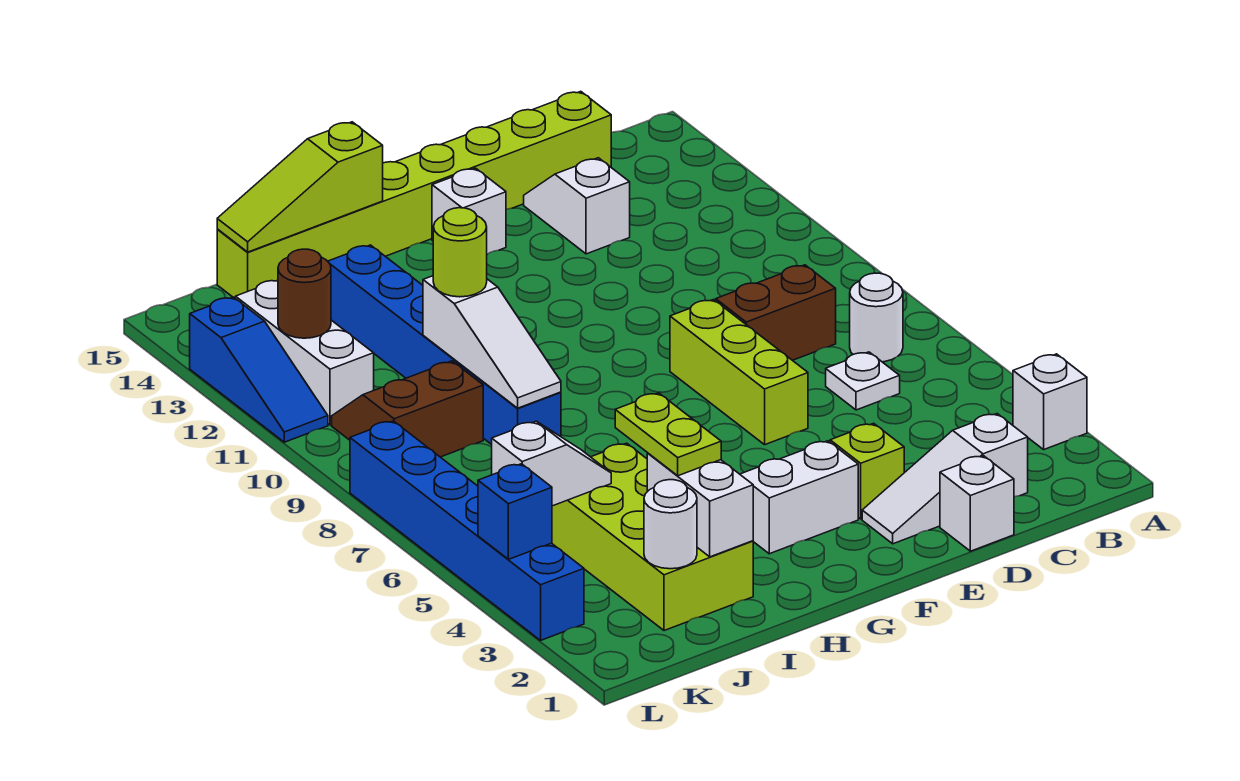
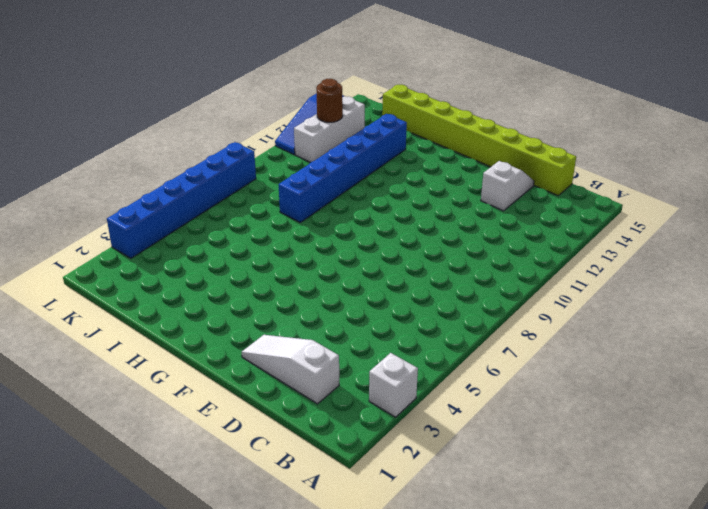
none -> white 1x1 round brick [850,273,903,362]
none -> white 1x1 plate [826,352,900,410]
none -> brown 1x2 brick [716,265,836,360]

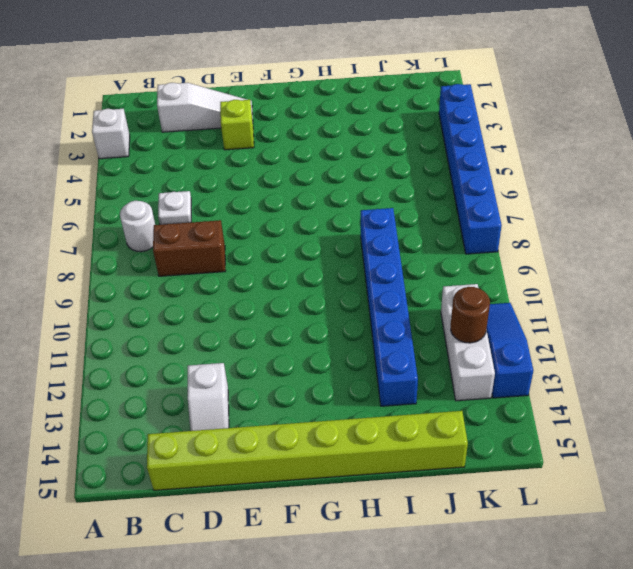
none -> white 1x1 brick [940,456,1014,551]
none -> lime 1x3 brick [670,300,808,445]
none -> white 1x2 brick [740,441,858,554]

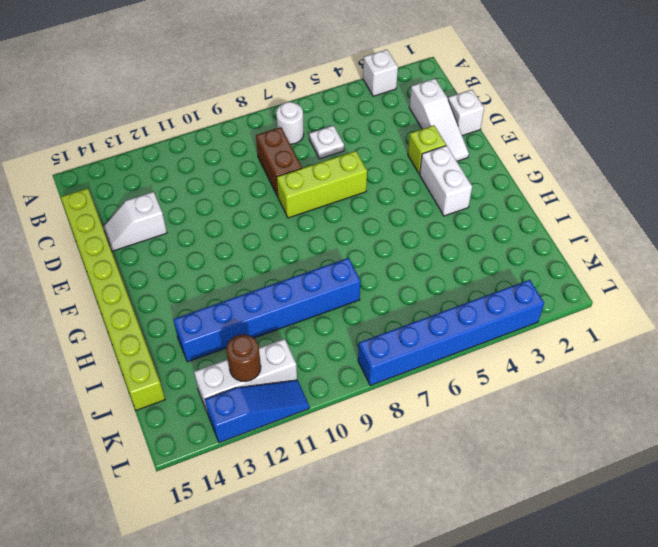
none -> white 1x1 brick [432,168,506,254]
none -> lime 2x4 brick [552,443,753,631]
none -> brown 2x2 slope [332,361,483,457]

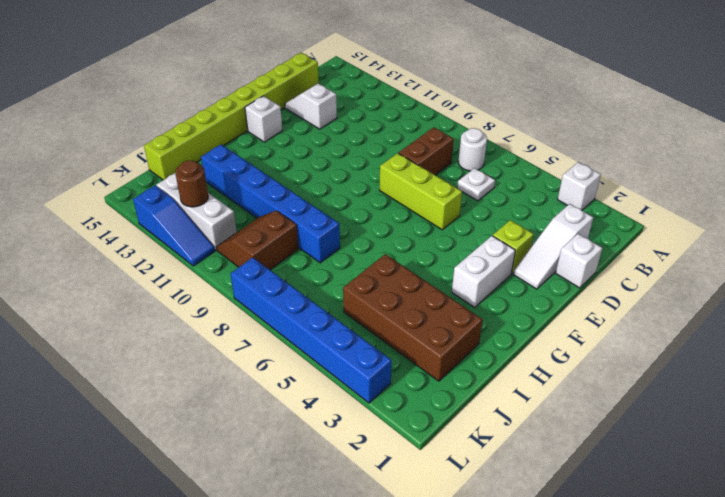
brown 2x4 brick [343,254,483,381] -> lime 2x4 brick [552,443,753,631]
none -> lime 1x3 slope [217,122,383,252]
none -> white 1x2 brick [647,453,753,557]
none -> white 1x3 slope [423,276,561,408]

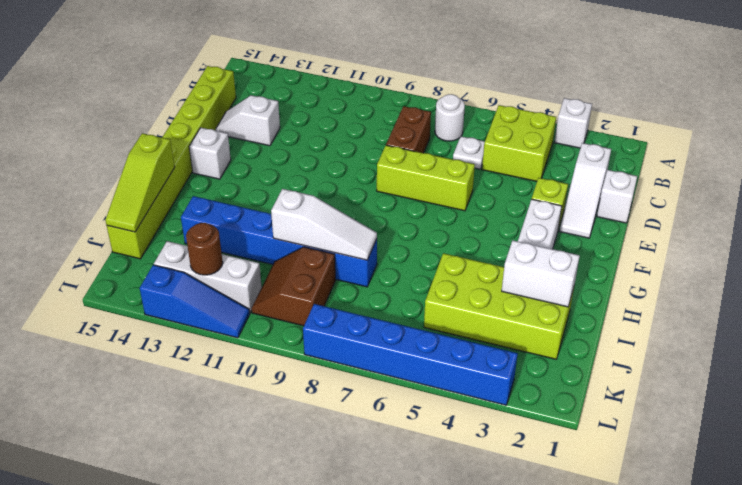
lime 2x2 brick [482,105,556,181] -> none
none -> white 1x1 round brick [644,480,697,569]
none -> white 1x2 slope [492,421,611,506]
none -> blue 1x1 brick [478,464,552,559]

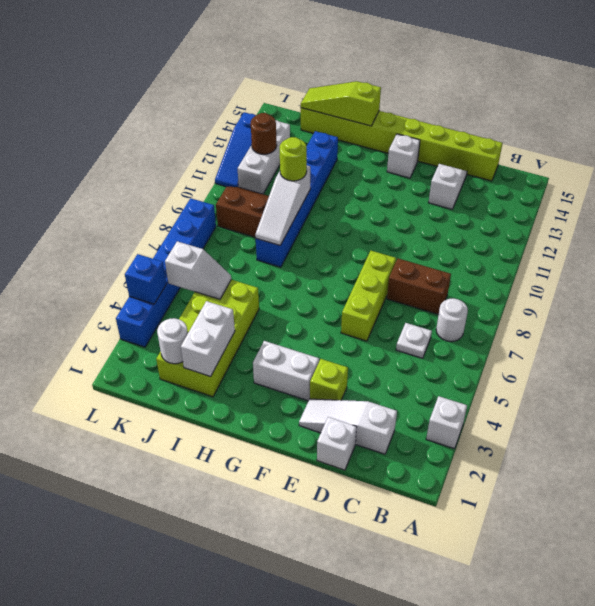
none -> lime 1x2 plate [615,393,721,476]

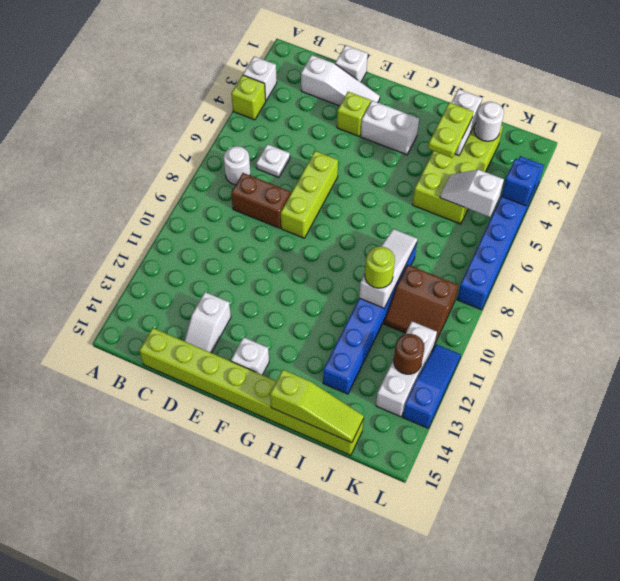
lime 1x1 brick [231,75,266,120] -> none

